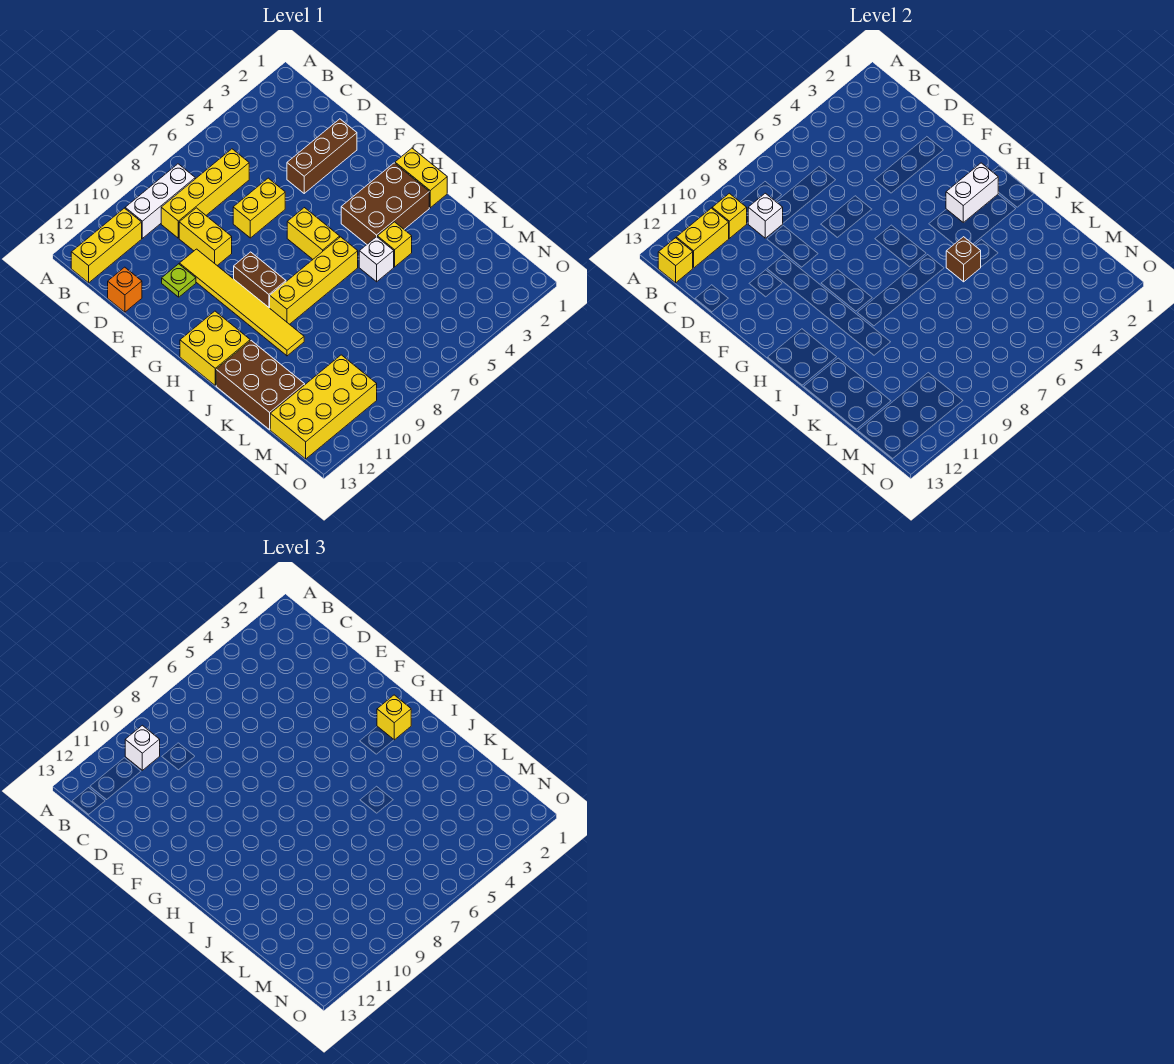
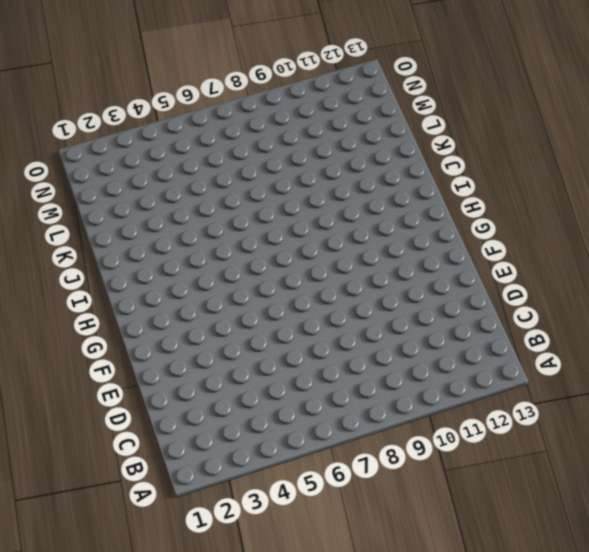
none -> white 1x3 brick [125,164,195,238]
none -> yellow 1x3 brick [71,208,142,283]
none -> yellow 1x4 brick [161,149,249,238]

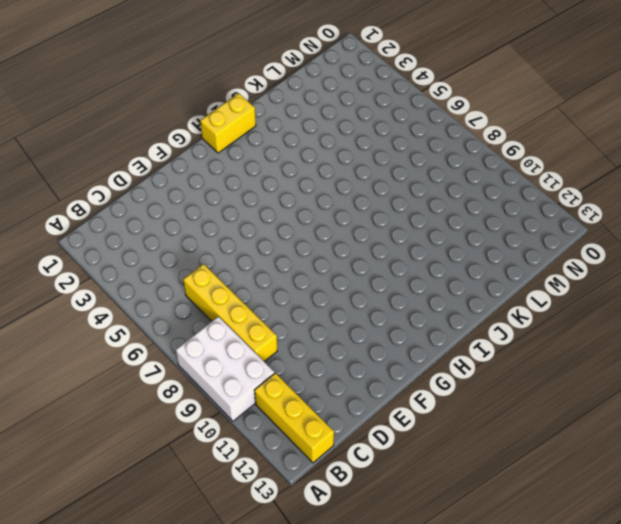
white 2x3 brick [176,316,274,421] -> white 1x3 brick [125,164,195,238]
none -> yellow 1x2 brick [179,208,232,265]
none -> orange 1x1 brick [108,267,142,312]
none -> brown 1x3 brick [287,119,357,193]

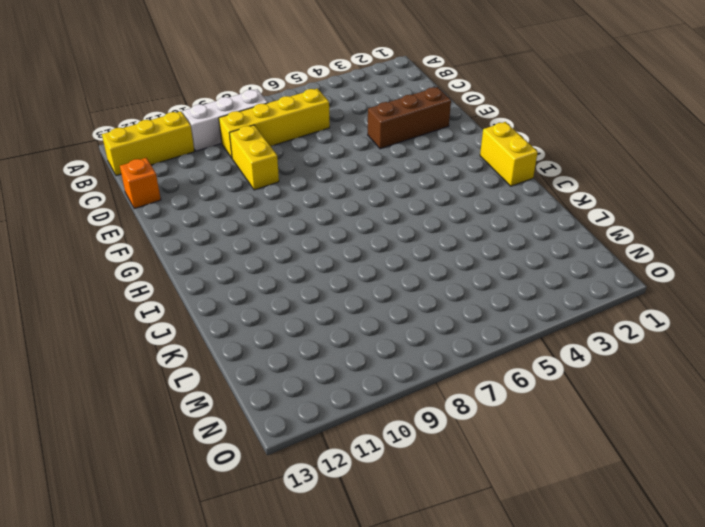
none -> yellow 1x2 brick [233,178,285,238]
none -> yellow 1x6 tile [179,249,304,356]
none -> lime 1x1 plate [162,264,196,297]

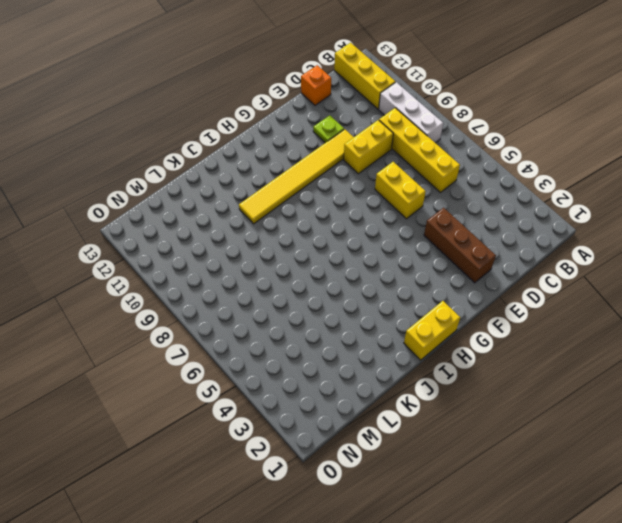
none -> yellow 1x2 brick [287,208,340,259]
none -> brown 1x2 brick [234,252,286,308]
none -> brown 2x3 brick [341,163,429,244]

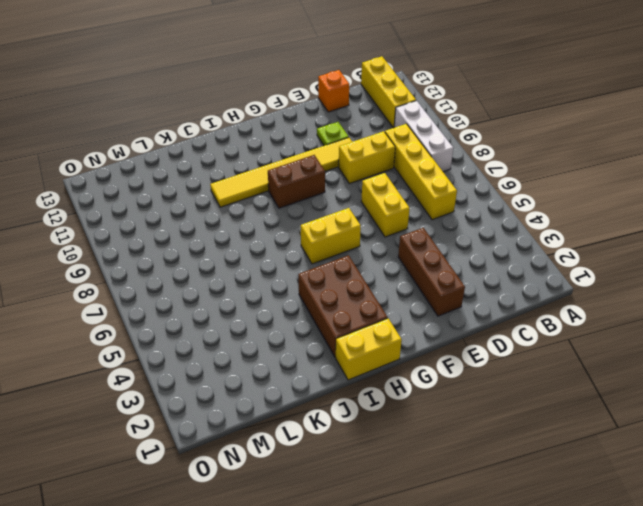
none -> yellow 2x2 brick [180,311,250,385]
none -> yellow 1x4 brick [270,237,358,324]
none -> yellow 1x1 brick [377,222,412,267]

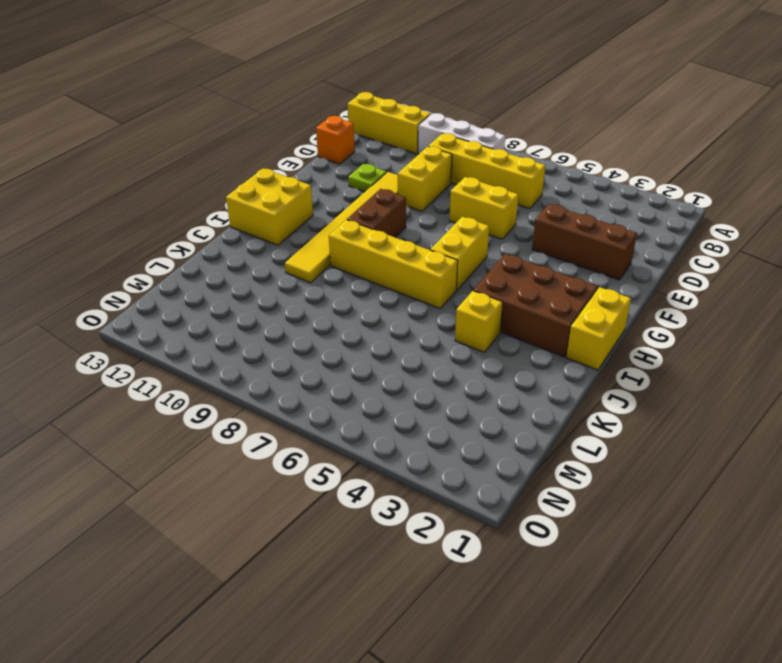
none -> white 1x1 brick [359,237,394,282]
none -> brown 2x3 brick [216,341,305,430]
none -> yellow 2x4 brick [270,355,377,459]

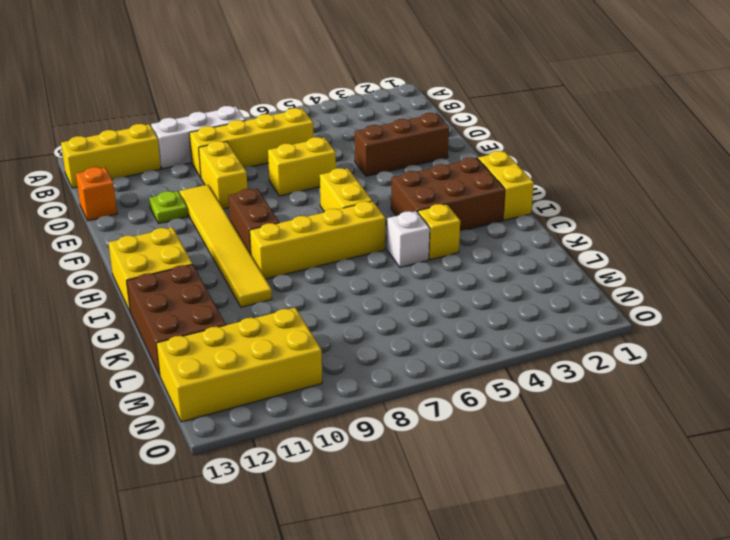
none -> yellow 1x1 brick [712,193,747,238]
none -> yellow 1x2 brick [676,208,729,268]
none -> yellow 1x1 brick [658,238,693,283]

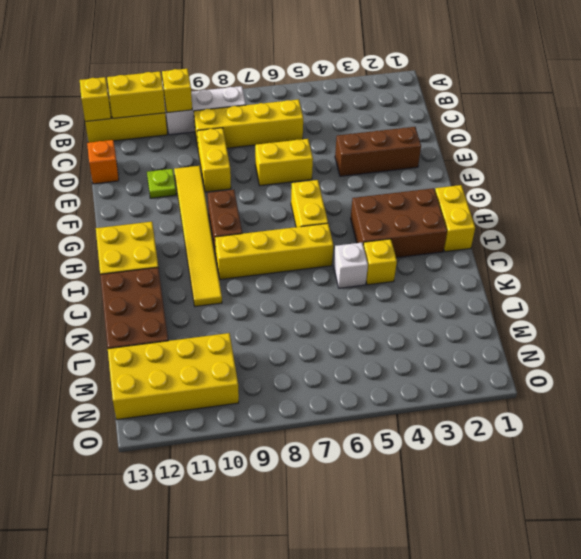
none -> white 1x1 brick [748,193,783,238]
none -> white 1x2 brick [946,163,998,222]
none -> brown 1x1 brick [946,237,981,282]

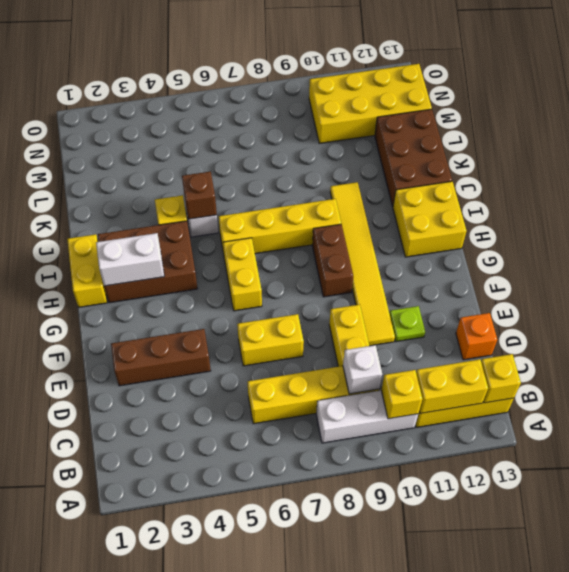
none -> white 1x1 brick [125,725,160,770]
none -> yellow 1x1 brick [377,695,411,740]

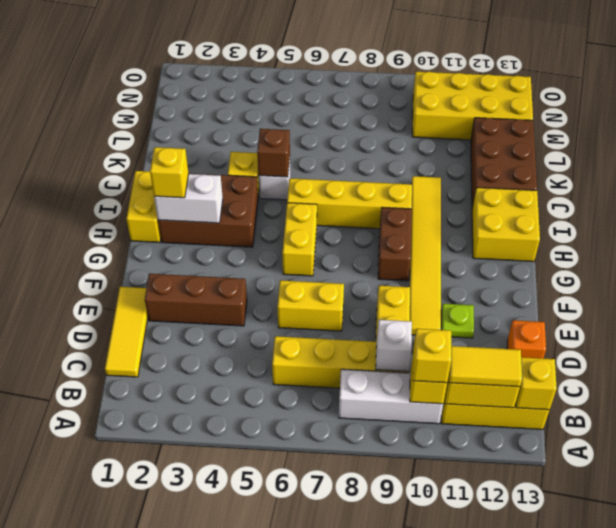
yellow 1x1 brick [413,329,451,383] -> white 1x1 brick [125,725,160,770]
yellow 1x2 tile [449,346,522,387] -> none
yellow 1x3 tile [105,287,148,377] -> none

